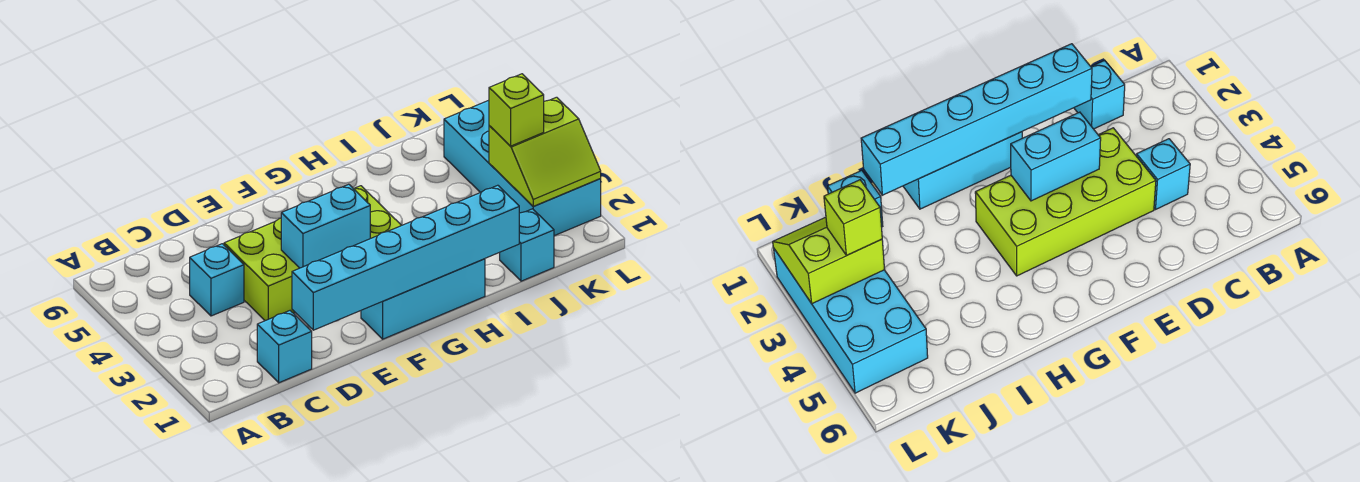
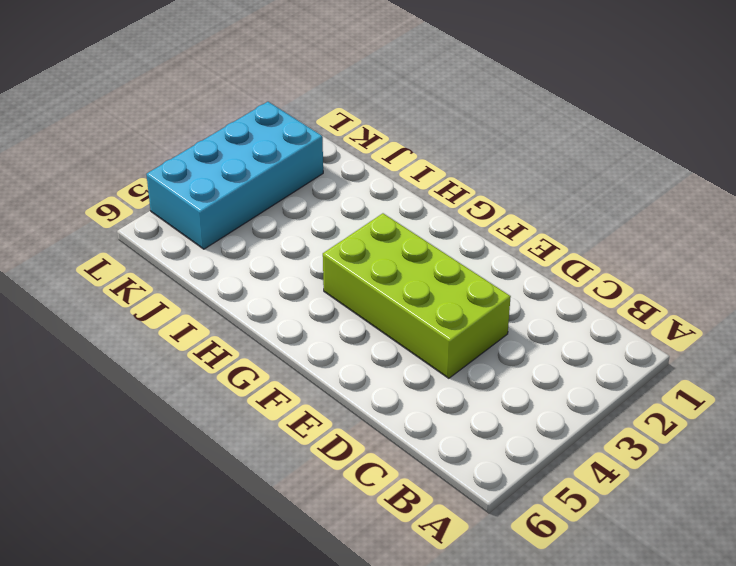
none -> cyan 1x1 brick [257,311,312,383]
none -> cyan 1x1 brick [190,244,244,316]

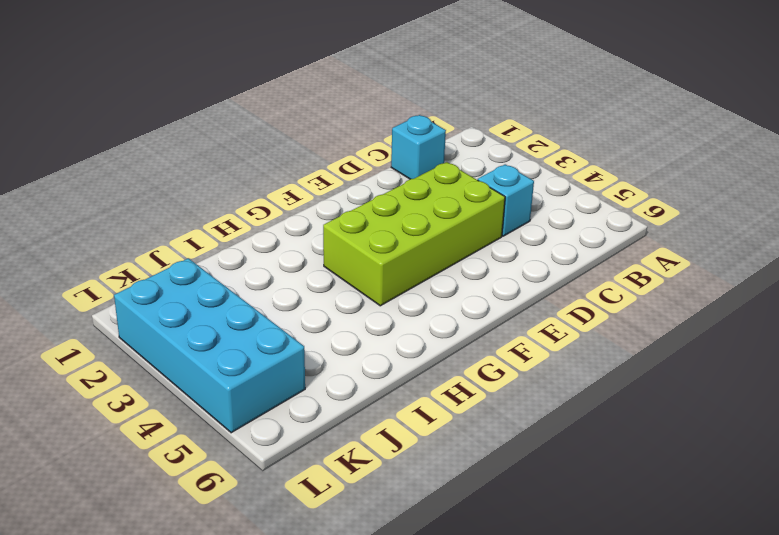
none -> cyan 1x3 brick [361,259,485,339]
none -> cyan 1x1 brick [500,209,554,281]

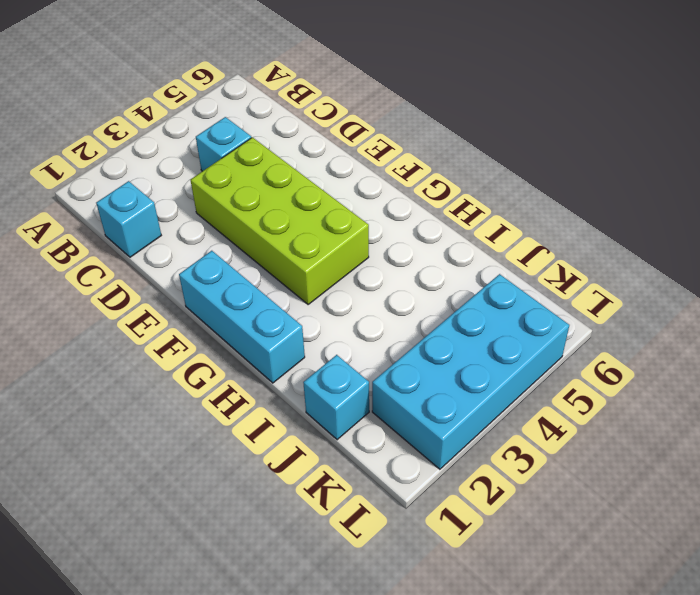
none -> cyan 1x6 brick [292,185,519,330]
none -> cyan 1x2 brick [281,184,370,268]

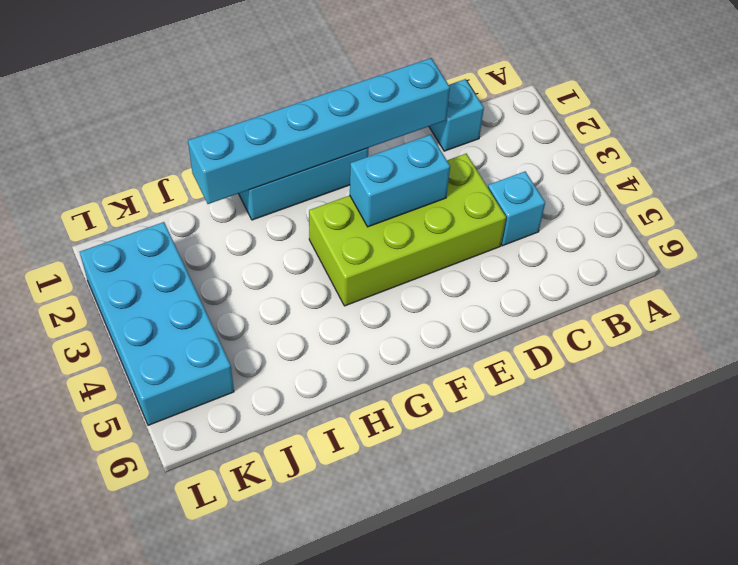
none -> cyan 1x1 brick [500,209,554,281]
none -> lime 2x2 slope [489,97,601,206]

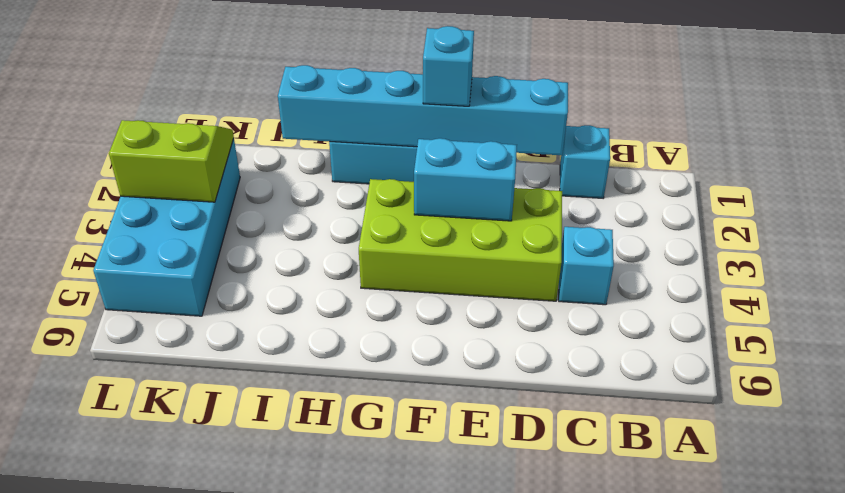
cyan 1x1 brick [423,26,474,106] -> cyan 1x1 brick moved to [500,209,554,281]
none -> lime 1x1 brick [489,74,544,146]

